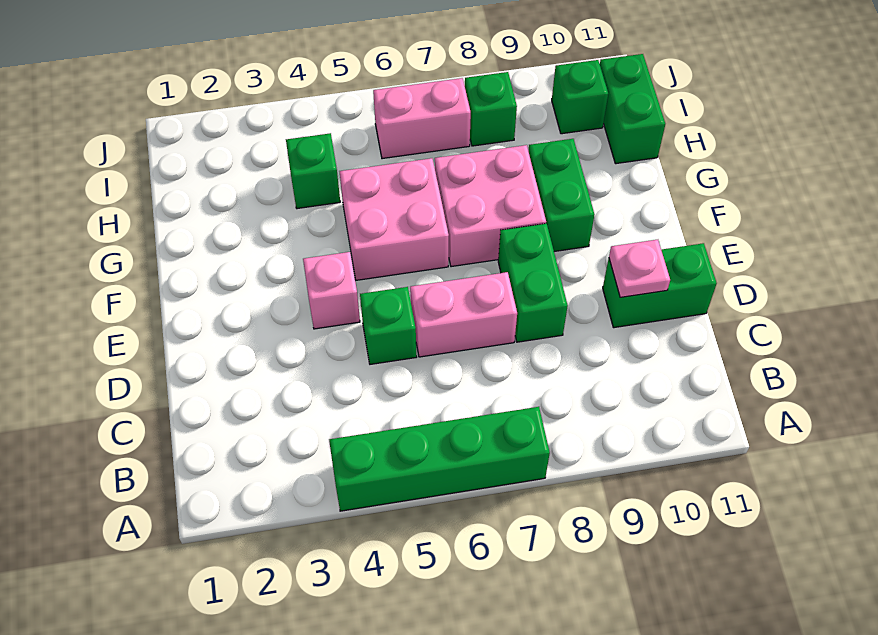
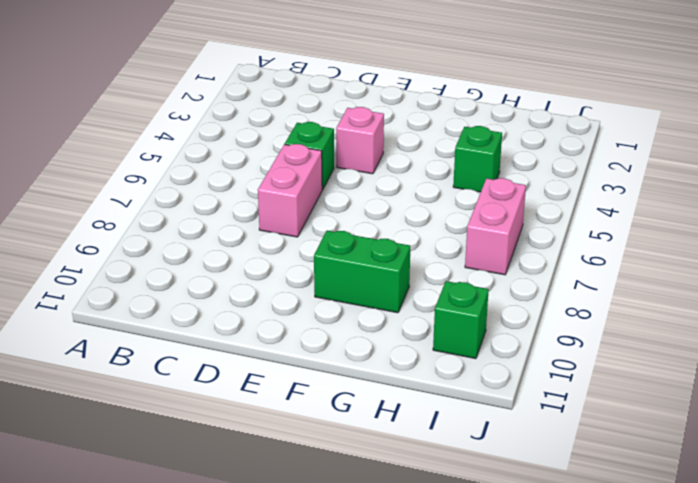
none -> green 1x4 brick [329,407,550,511]
none -> green 1x2 brick [498,224,568,342]
none -> green 1x2 brick [603,243,717,328]

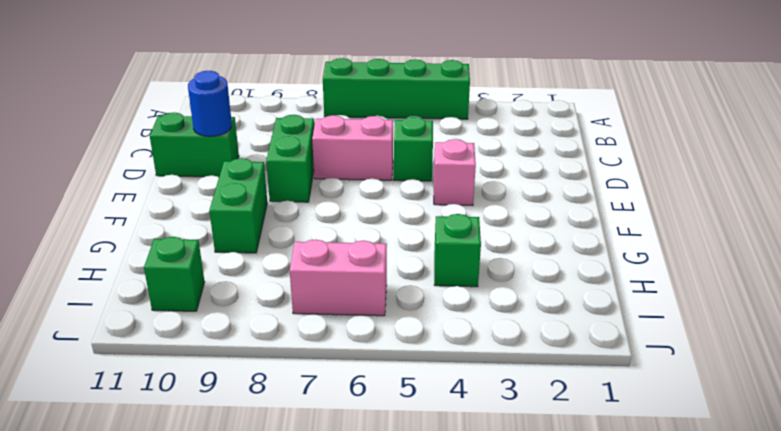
blue 1x1 round brick [188,71,232,137] -> pink 1x1 plate [609,240,670,297]
none -> pink 2x2 brick [339,158,449,280]
none -> pink 2x2 brick [435,145,546,267]
none -> green 1x2 brick [600,54,665,164]

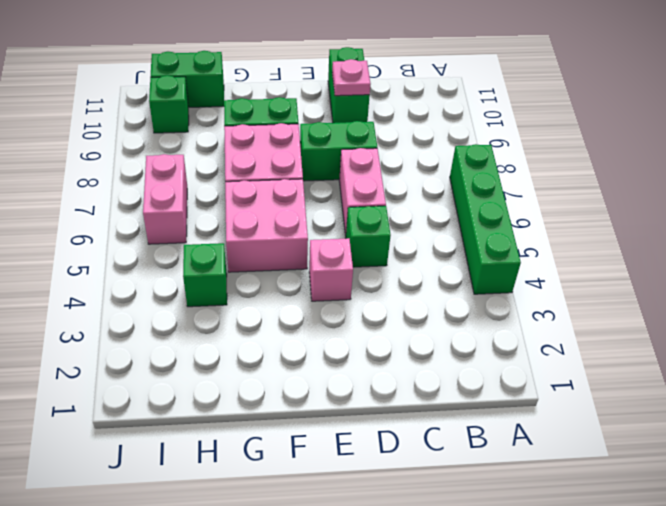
none -> green 1x1 brick [465,72,517,146]

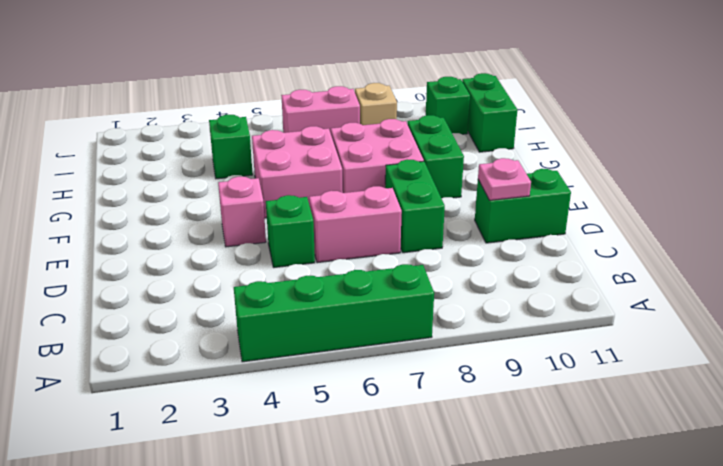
tan 1x1 brick [355,83,397,125] -> green 1x1 brick [465,72,517,146]

